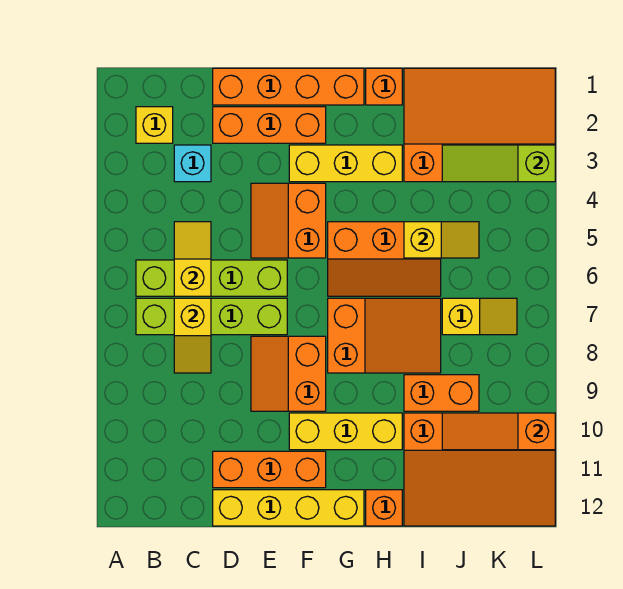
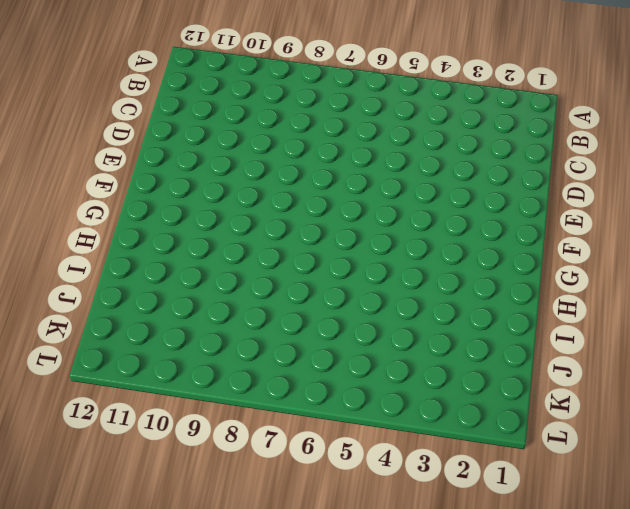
none -> yellow 1x1 brick [136,107,173,143]
none -> lime 1x4 brick [136,260,287,296]
none -> lime 1x4 brick [136,298,287,335]

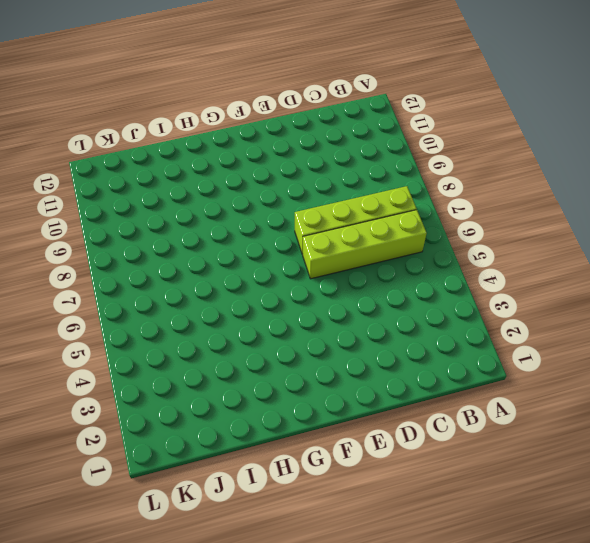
none -> yellow 1x1 brick [136,107,173,143]
none -> cyan 1x1 brick [174,145,211,182]
none -> orange 1x4 brick [213,68,364,105]

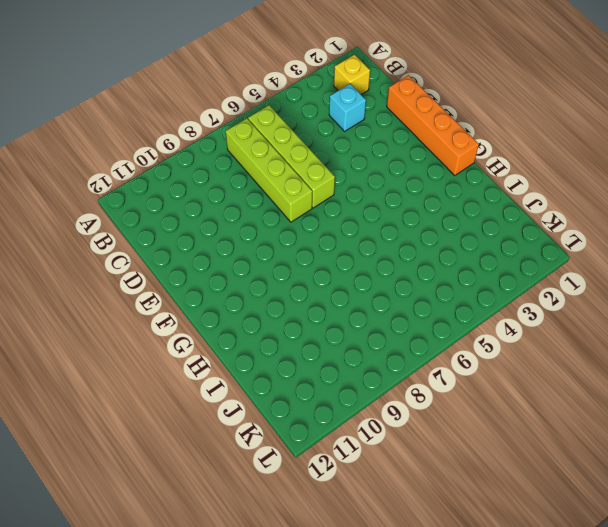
none -> orange 1x3 brick [213,107,326,143]
none -> orange 1x3 brick [213,451,326,488]
none -> yellow 1x4 brick [213,490,364,526]

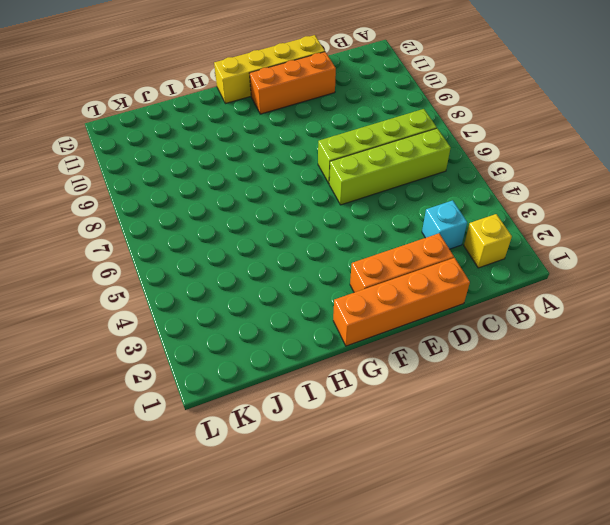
none -> orange 2x2 slope [251,183,326,258]
none -> orange 2x2 slope [251,336,326,411]
none -> yellow 1x3 brick [289,145,402,182]

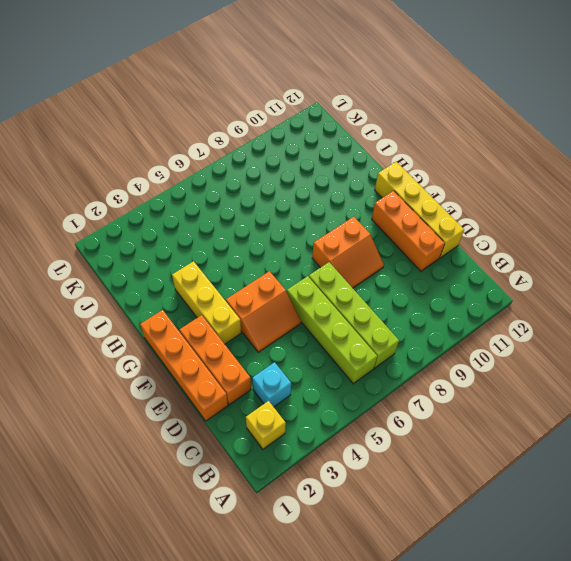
none -> yellow 1x3 brick [289,413,402,450]
none -> orange 2x3 slope [328,222,441,296]
none -> orange 2x3 slope [328,298,441,373]

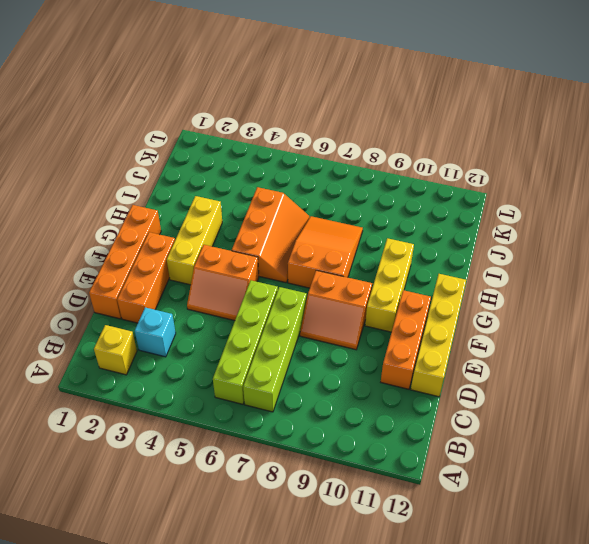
none -> orange 1x1 brick [366,68,402,105]
none -> orange 1x1 brick [366,490,402,526]
none -> orange 3x4 slope [404,68,555,182]

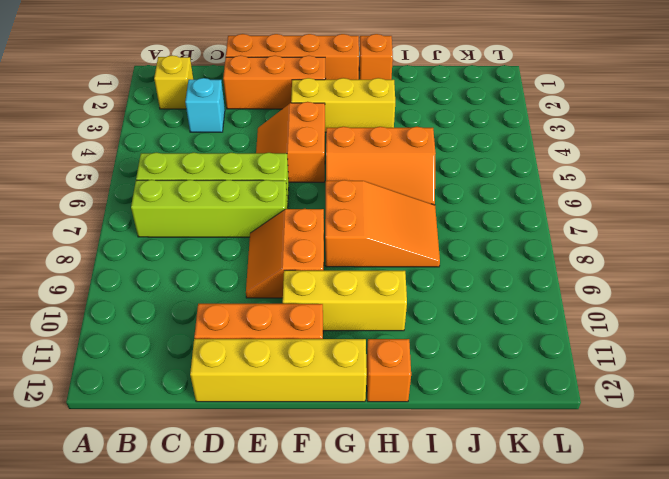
none -> orange 3x4 slope [404,68,555,182]
none -> orange 1x2 brick [404,375,479,411]
none -> orange 3x4 slope [404,413,555,526]

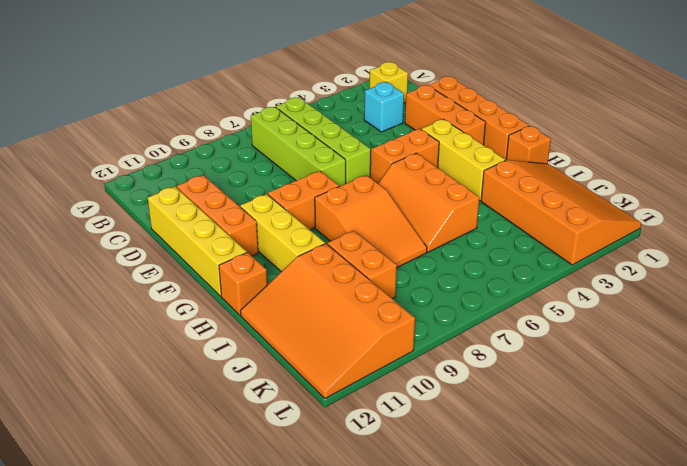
none -> yellow 1x2 slope [442,298,517,335]
none -> yellow 1x2 slope [174,222,211,296]
none -> yellow 1x2 slope [174,298,211,373]

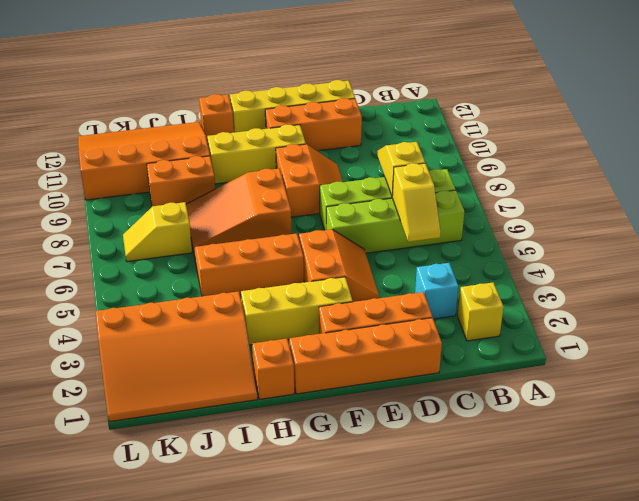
none -> yellow 1x2 slope [404,222,479,258]
none -> lime 1x3 slope [442,145,555,182]
none -> orange 1x3 slope [442,413,555,450]

